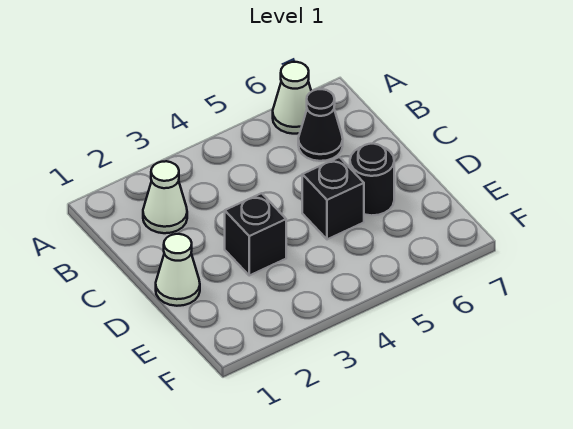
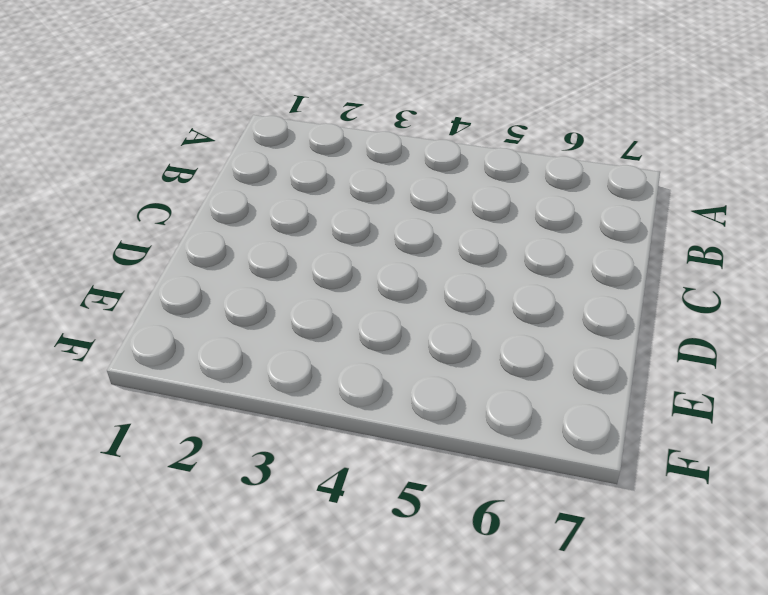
none -> white 1x1 cone [273,62,311,134]
none -> white 1x1 cone [143,161,187,233]

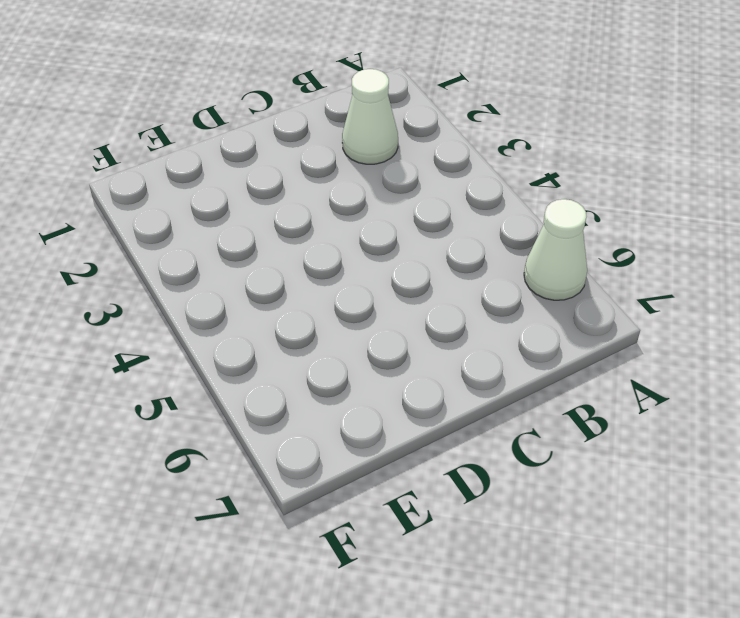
none -> black 1x1 cone [298,89,343,161]
none -> white 1x1 cone [156,234,200,306]

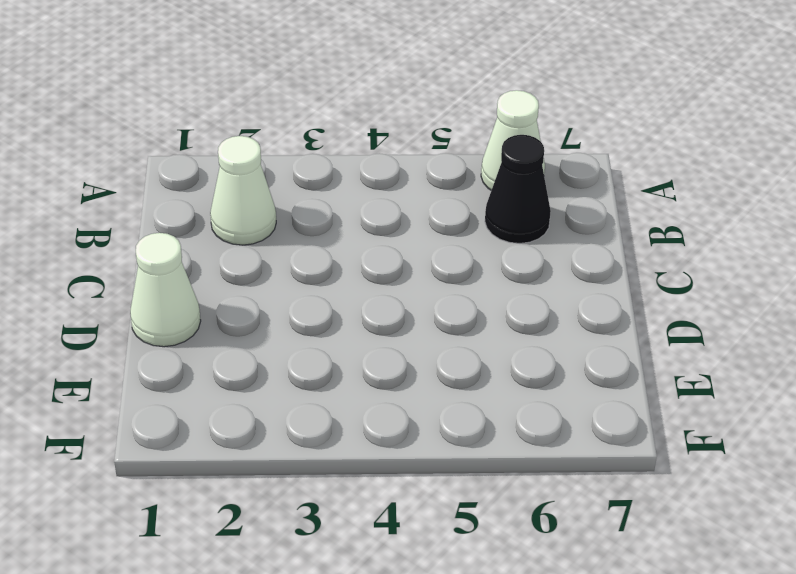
none -> black 1x1 brick [225,193,286,275]
none -> black 1x1 brick [302,157,364,239]

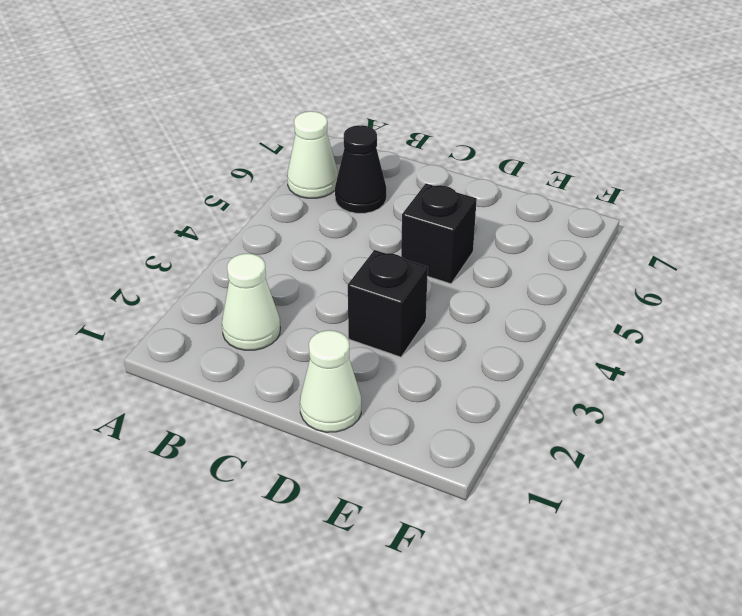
none -> black 1x1 round brick [350,144,394,216]

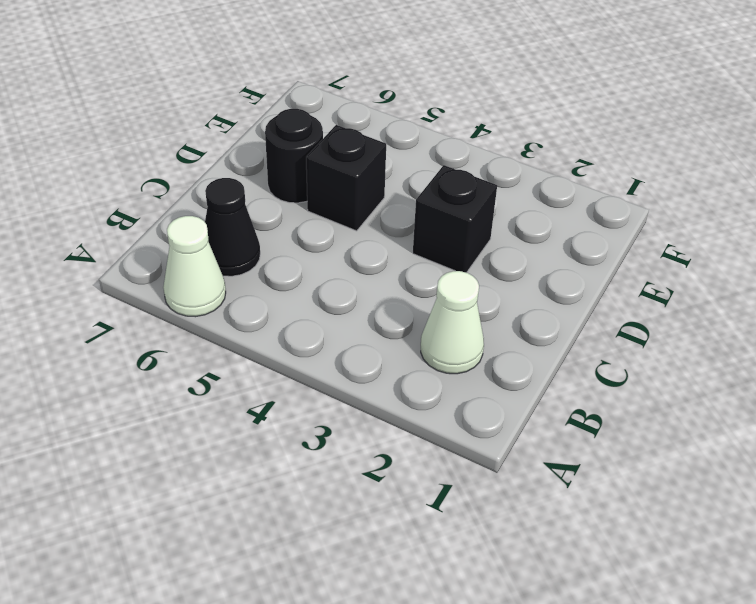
none -> white 1x1 cone [156,234,200,306]

